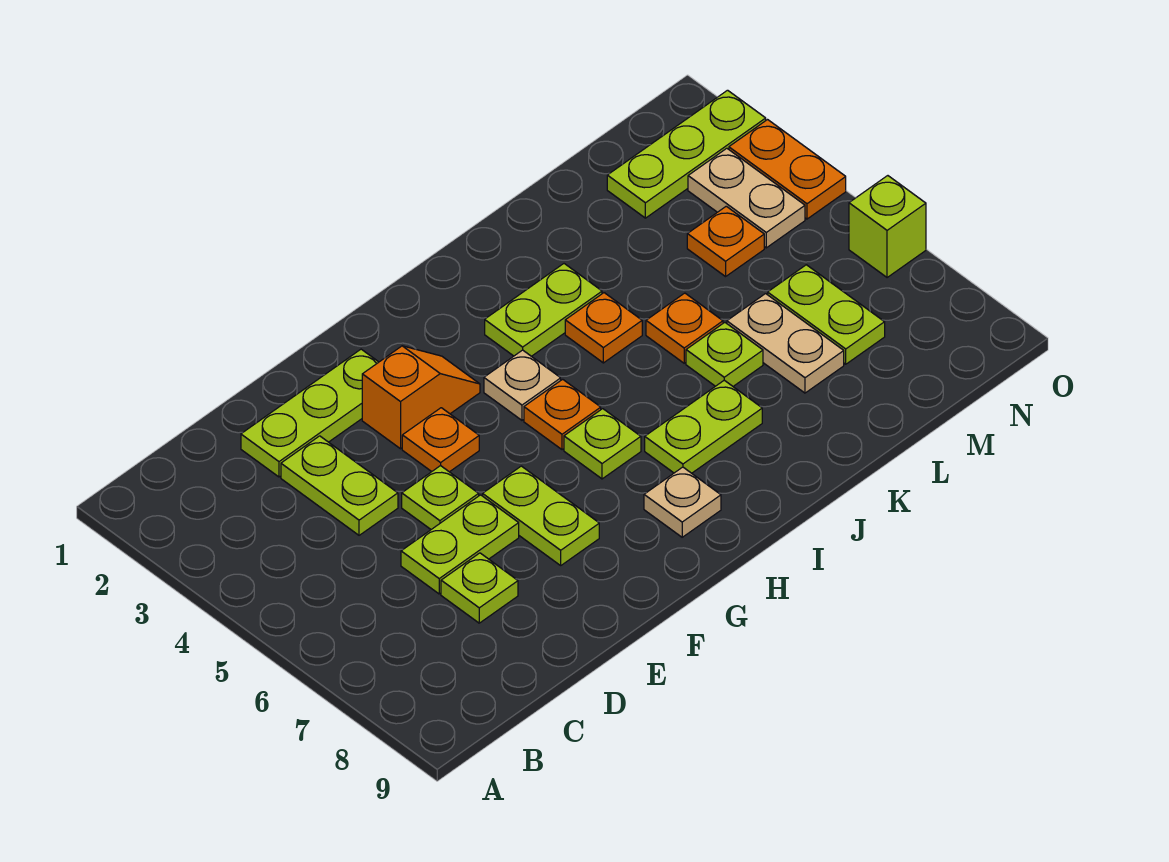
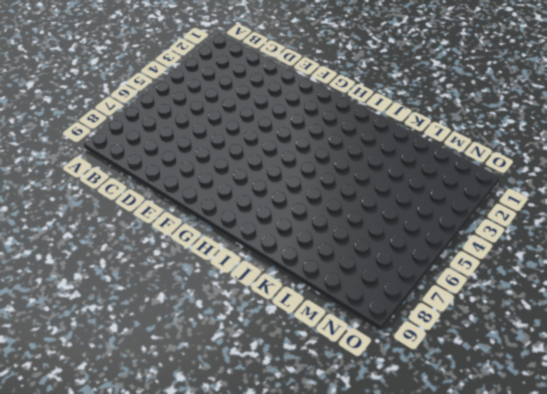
none -> lime 1x3 plate [241,349,378,477]
none -> lime 1x2 plate [281,436,398,535]
none -> lime 1x2 plate [401,495,519,594]

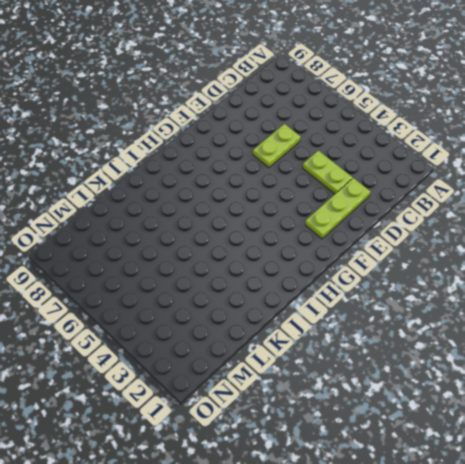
none -> lime 1x1 plate [441,553,518,623]
none -> lime 1x1 plate [402,466,479,529]
none -> orange 1x2 slope [362,346,480,449]

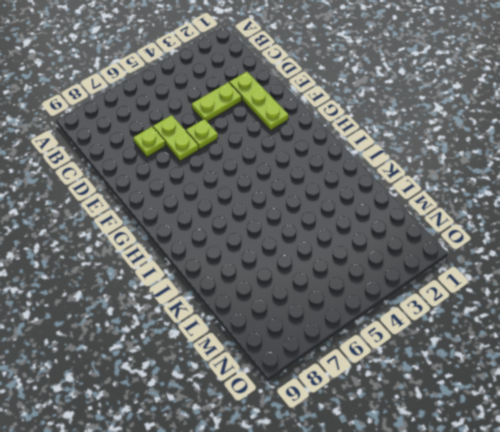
none -> orange 1x2 slope [362,346,480,449]
none -> orange 1x1 plate [402,408,479,472]
none -> lime 1x2 plate [483,466,599,565]

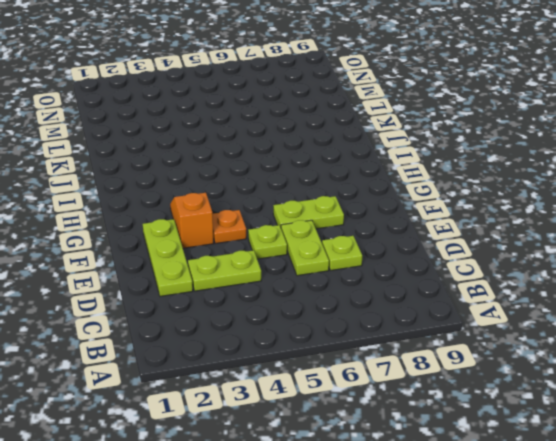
none -> tan 1x1 plate [484,350,561,420]
none -> orange 1x1 plate [524,379,601,450]
none -> lime 1x1 plate [564,409,641,479]

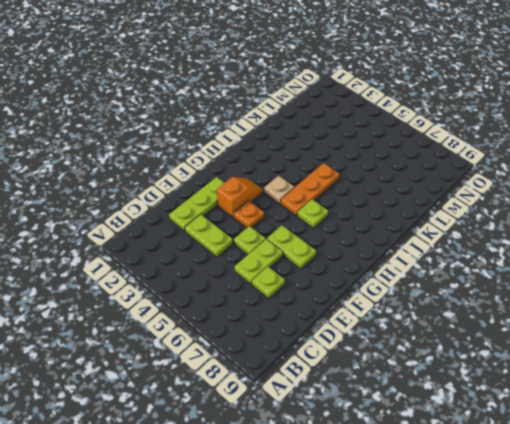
orange 1x3 plate [281,163,339,216] -> orange 1x1 plate [524,379,601,450]
none -> tan 1x1 plate [644,467,721,537]
none -> lime 1x2 plate [485,264,602,356]
none -> lime 1x2 plate [645,380,762,473]

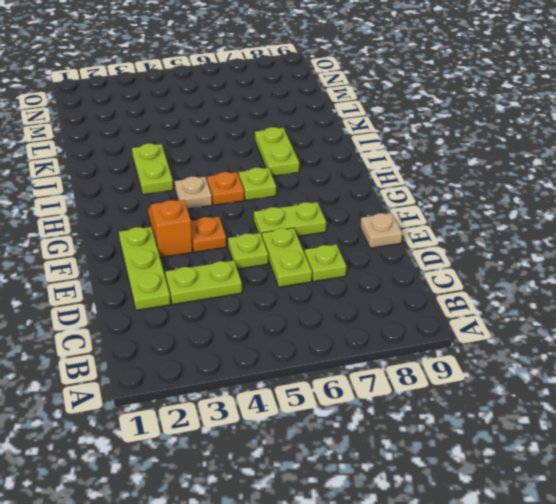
tan 1x1 plate [360,213,402,248] -> tan 1x1 plate moved to [644,467,721,537]
none -> orange 1x1 plate [565,293,642,363]
none -> orange 1x1 plate [646,293,723,363]
none -> lime 1x1 plate [686,322,763,386]

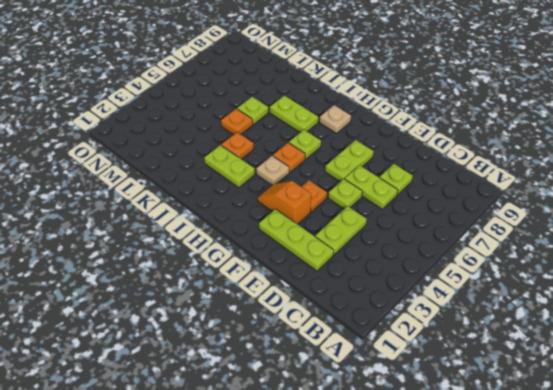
none -> tan 1x2 plate [727,294,844,393]
none -> lime 1x3 plate [607,90,766,218]
none -> orange 1x1 plate [687,206,764,277]

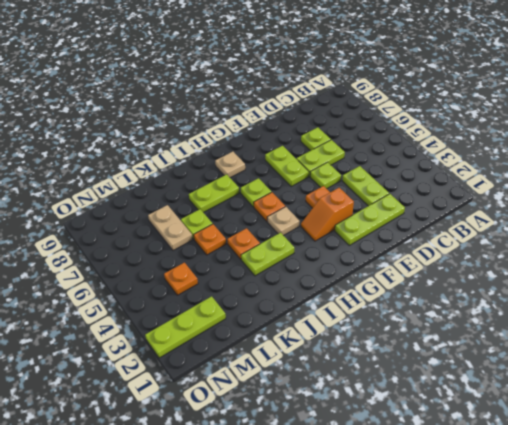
none -> lime 1x2 plate [768,265,885,364]
none -> tan 1x2 plate [688,148,805,248]
none -> orange 1x2 plate [729,120,846,219]

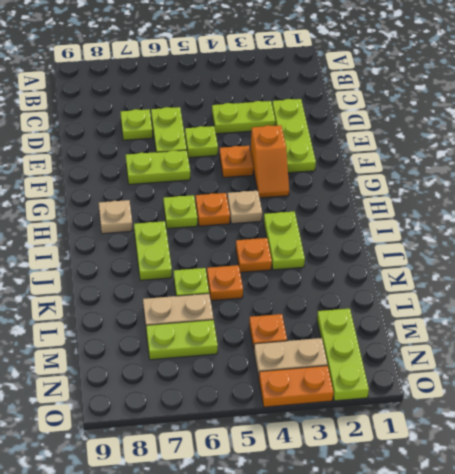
none -> lime 1x1 brick [849,176,926,278]

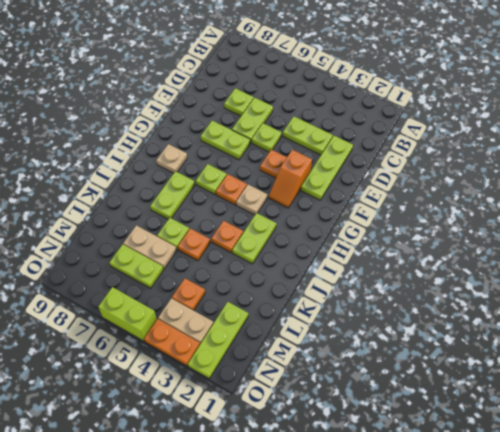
lime 1x2 brick [98,287,157,341] -> lime 1x1 brick [849,176,926,278]

